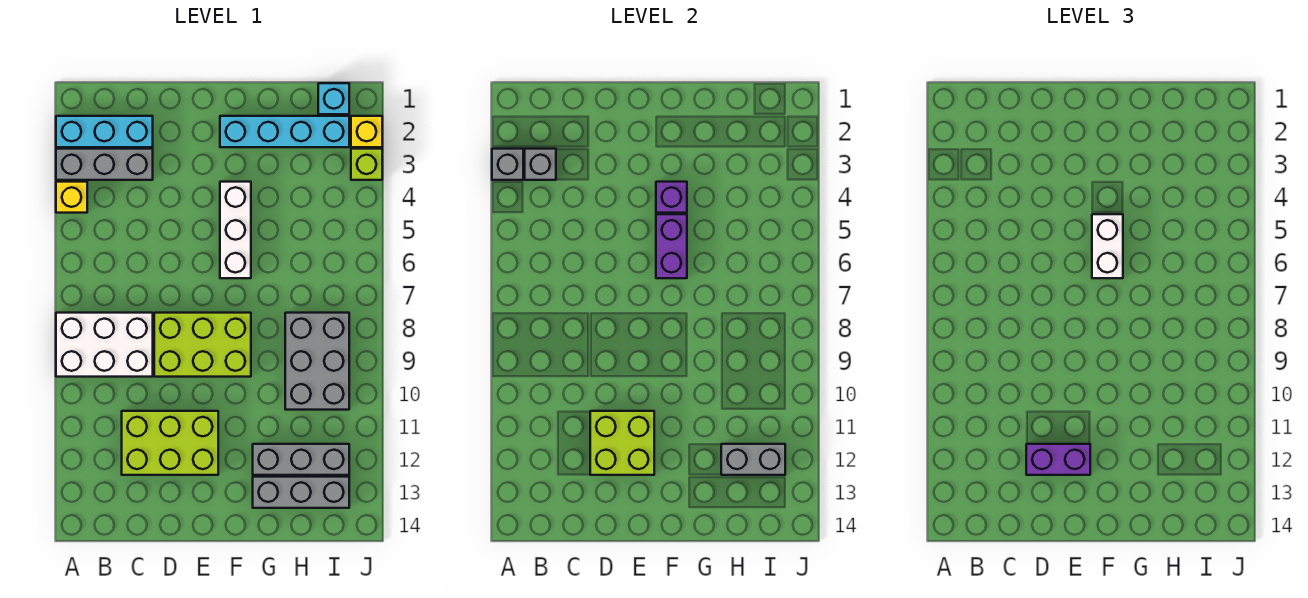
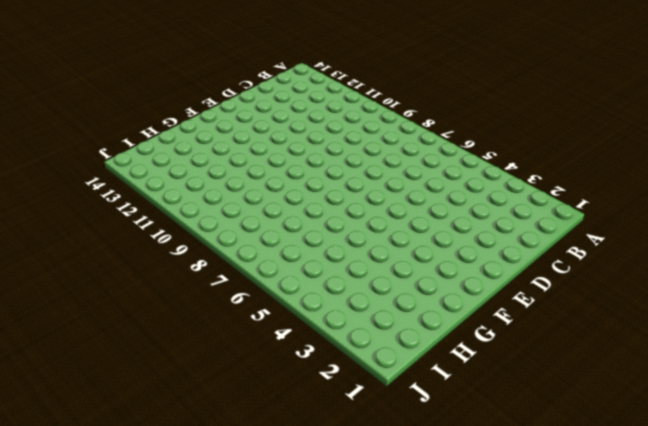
none -> cyan 1x3 brick [56,116,153,147]
none -> grey 1x3 brick [56,149,153,180]
none -> yellow 1x1 brick [56,182,87,213]

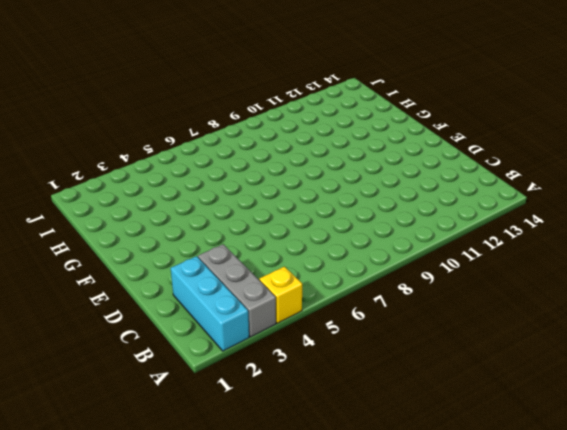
none -> white 2x3 brick [56,313,153,377]
none -> lime 2x3 brick [122,411,218,475]
none -> lime 2x3 brick [154,313,251,377]

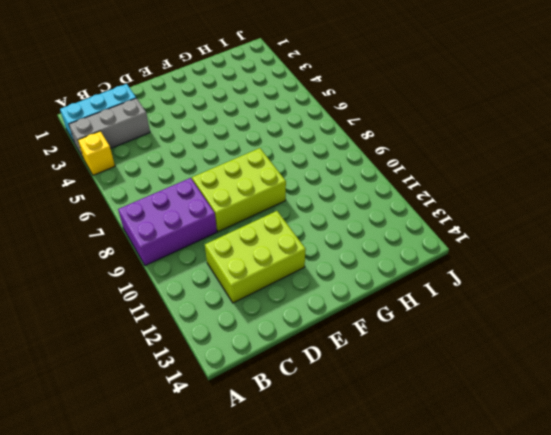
purple 2x3 brick [118,178,217,266] -> white 2x3 brick [56,313,153,377]
none -> cyan 1x4 brick [220,116,349,147]
none -> white 1x3 brick [220,182,251,278]
none -> grey 1x3 brick [253,444,349,475]

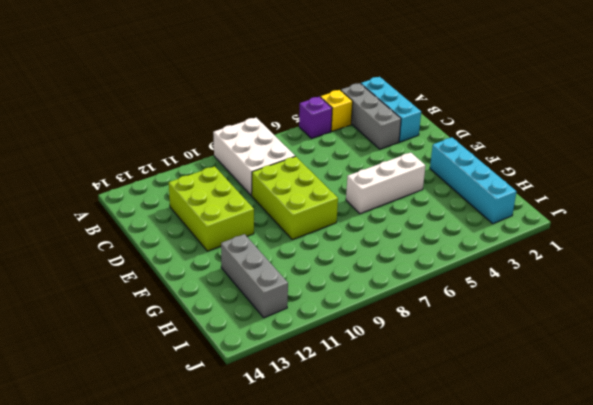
purple 1x1 brick [299,97,332,139] -> purple 1x1 brick moved to [656,182,687,213]
none -> grey 1x3 brick [253,477,349,508]
none -> grey 2x3 brick [285,313,349,410]
none -> cyan 1x1 brick [318,83,349,114]

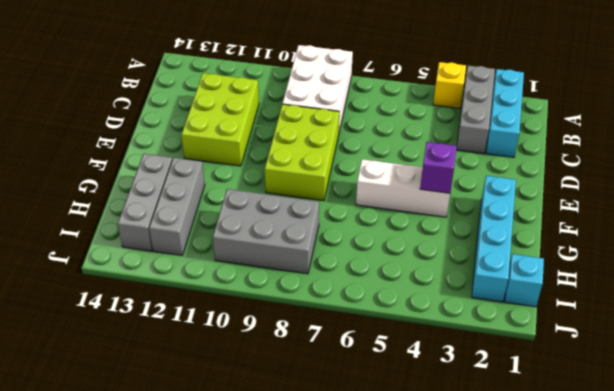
none -> yellow 1x1 brick [351,116,382,147]
none -> lime 1x1 brick [351,149,382,180]
none -> grey 1x1 brick [492,149,523,180]

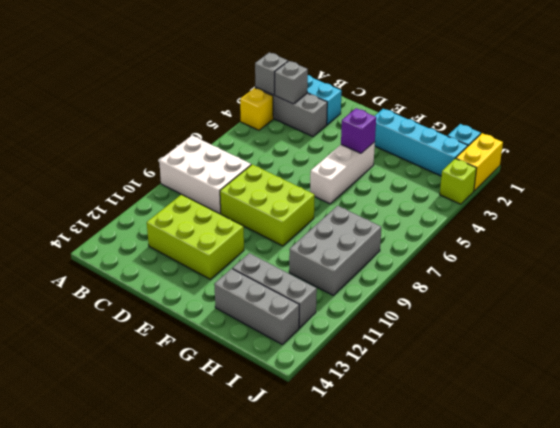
yellow 1x2 brick [456,133,503,191] -> yellow 1x1 brick [351,116,382,147]
none -> lime 2x2 brick [590,411,654,475]
none -> purple 1x2 brick [656,214,687,278]
none -> grey 1x2 brick [721,444,785,475]

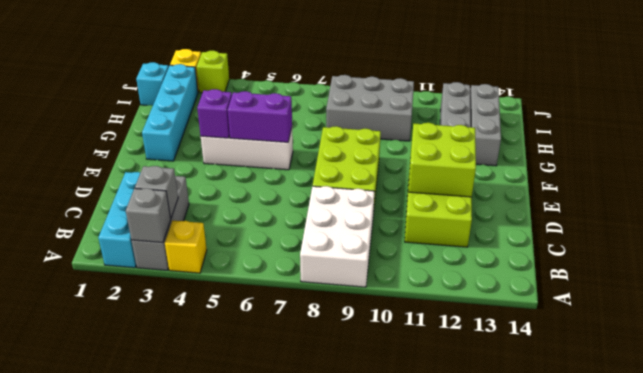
none -> grey 1x2 brick [721,444,785,475]
none -> purple 1x2 brick [1026,444,1090,475]
none -> white 1x2 brick [1092,214,1123,278]

